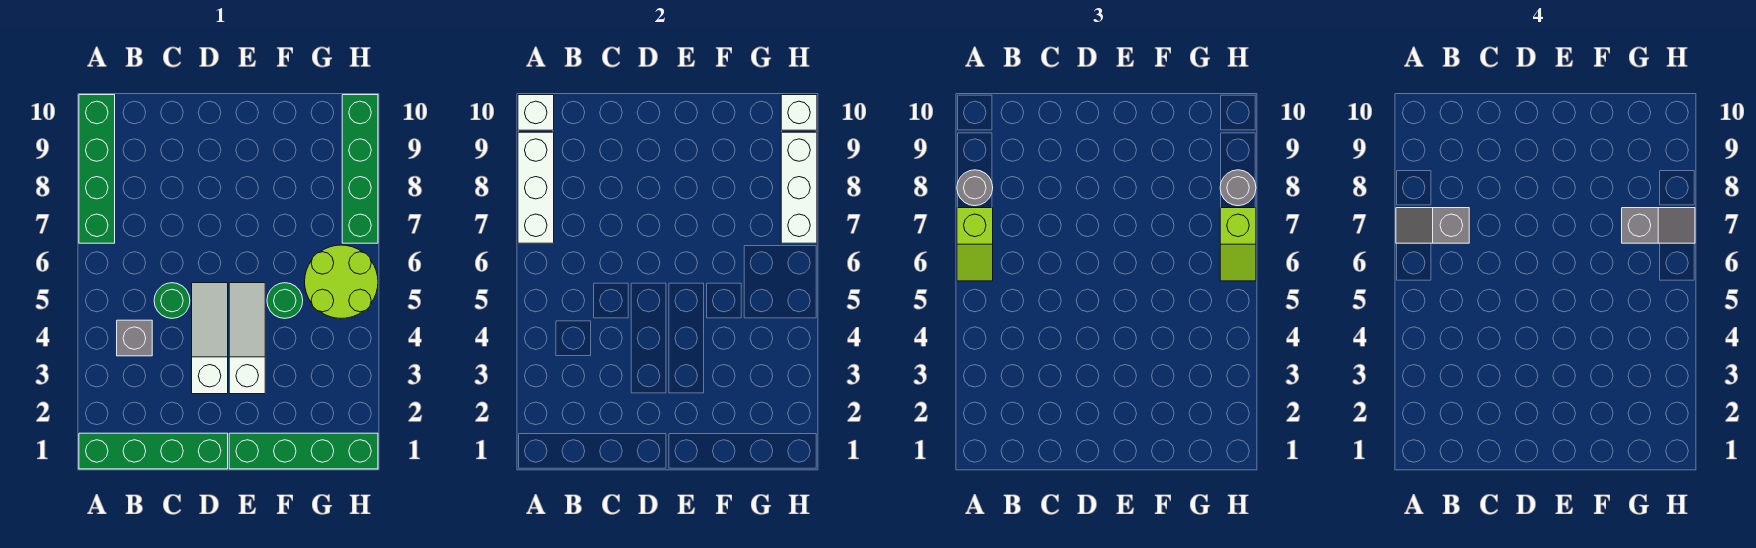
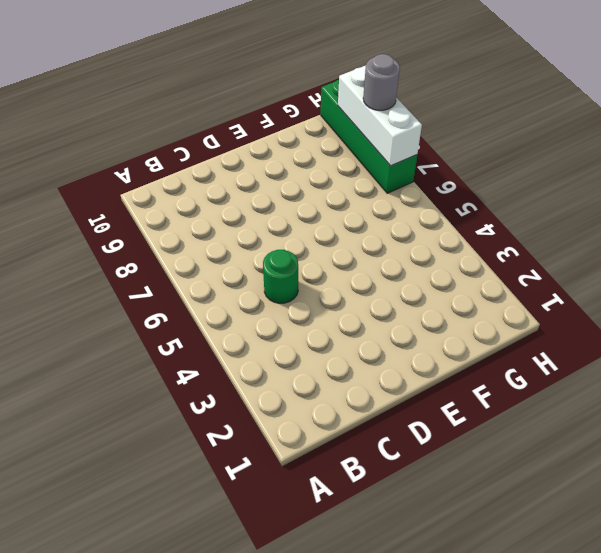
none -> green 1x4 brick [79,433,228,469]
none -> green 1x4 brick [79,95,115,243]
none -> grey 1x1 brick [117,320,152,356]

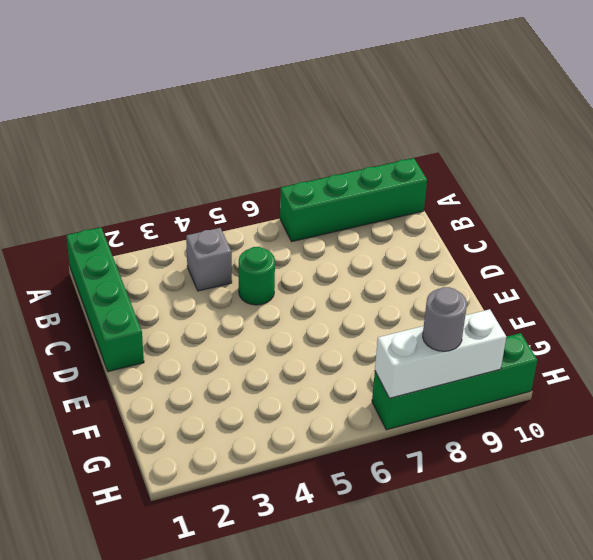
none -> white 1x3 slope [192,283,228,394]
none -> green 1x4 brick [229,433,378,469]
none -> white 1x3 slope [229,283,265,394]

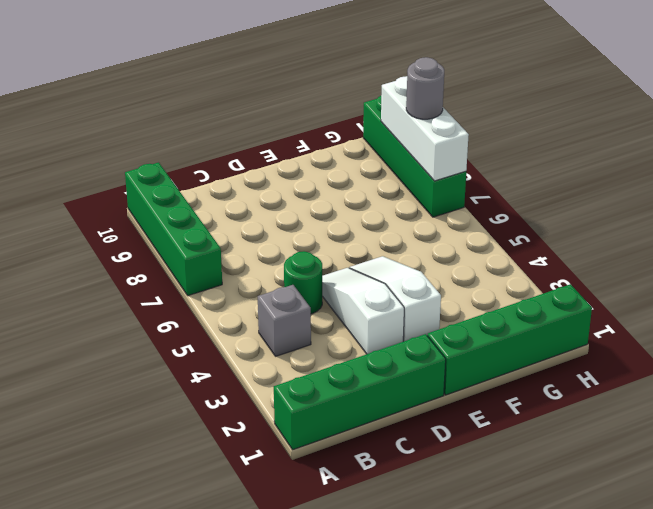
none -> green 1x1 round brick [267,283,303,318]
none -> lime 2x2 round brick [305,245,378,319]
none -> white 1x3 brick [518,132,554,243]

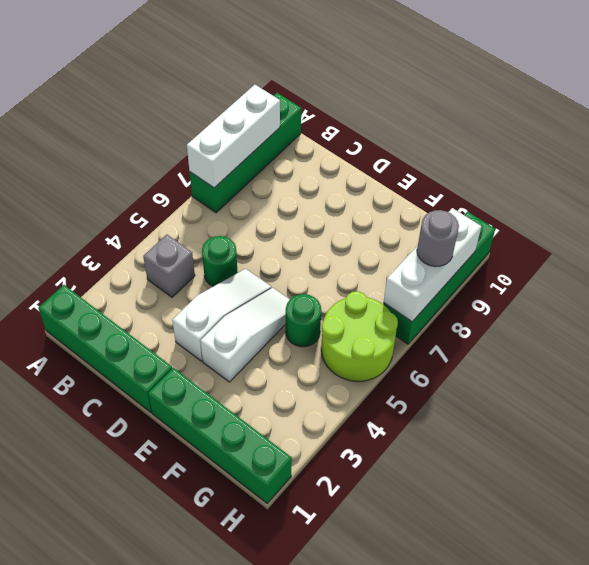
none -> white 1x1 brick [518,95,554,130]
none -> white 1x1 brick [781,95,817,130]
none -> lime 1x2 slope [957,208,993,281]

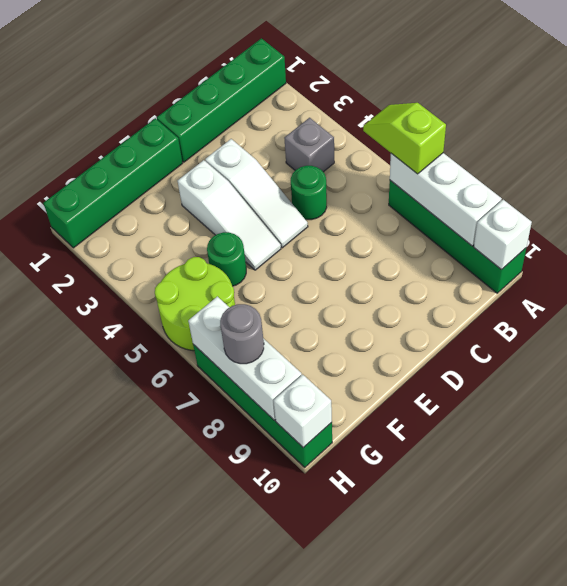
none -> grey 1x1 round brick [957,170,993,206]
none -> lime 1x2 slope [1220,208,1256,281]
none -> grey 1x2 slope [1396,208,1469,243]

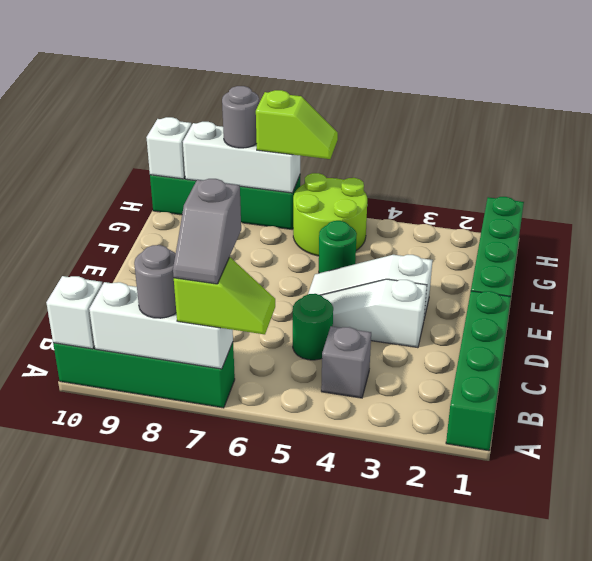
none -> grey 1x2 slope [1622,208,1695,243]

